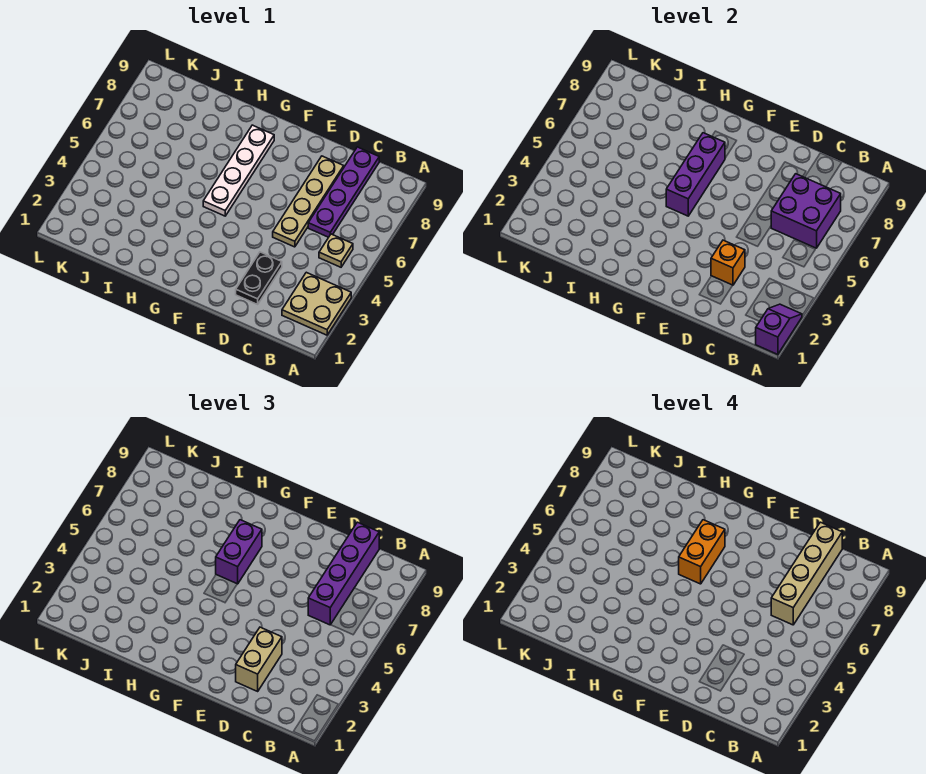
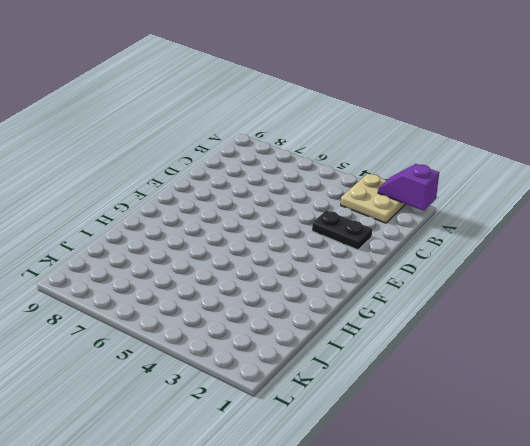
none -> tan 1x1 plate [319,234,353,267]
none -> purple 1x4 plate [308,147,379,237]
none -> tan 1x4 plate [273,156,344,247]

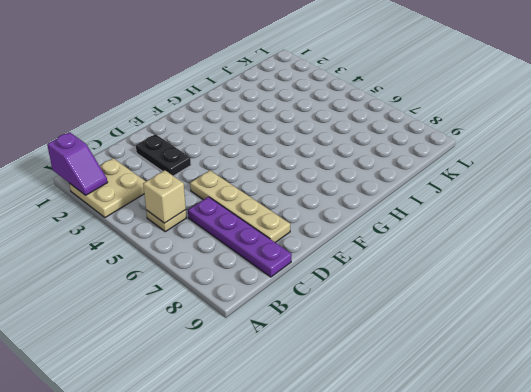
tan 1x1 brick [143,170,186,223] -> none
none -> white 1x4 plate [203,125,274,216]
none -> purple 2x2 brick [771,174,841,248]
none -> orange 1x1 brick [711,240,745,285]

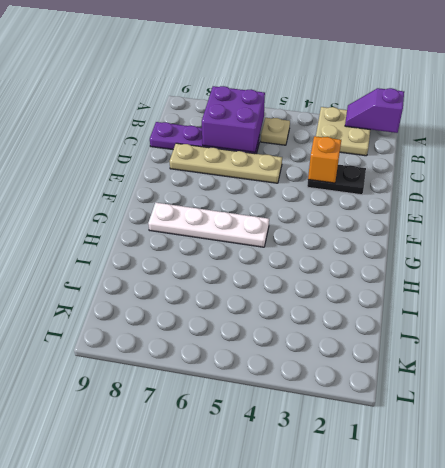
none -> purple 1x3 brick [666,133,725,216]
none -> purple 1x4 brick [308,522,379,625]
none -> tan 1x2 brick [236,627,282,691]

